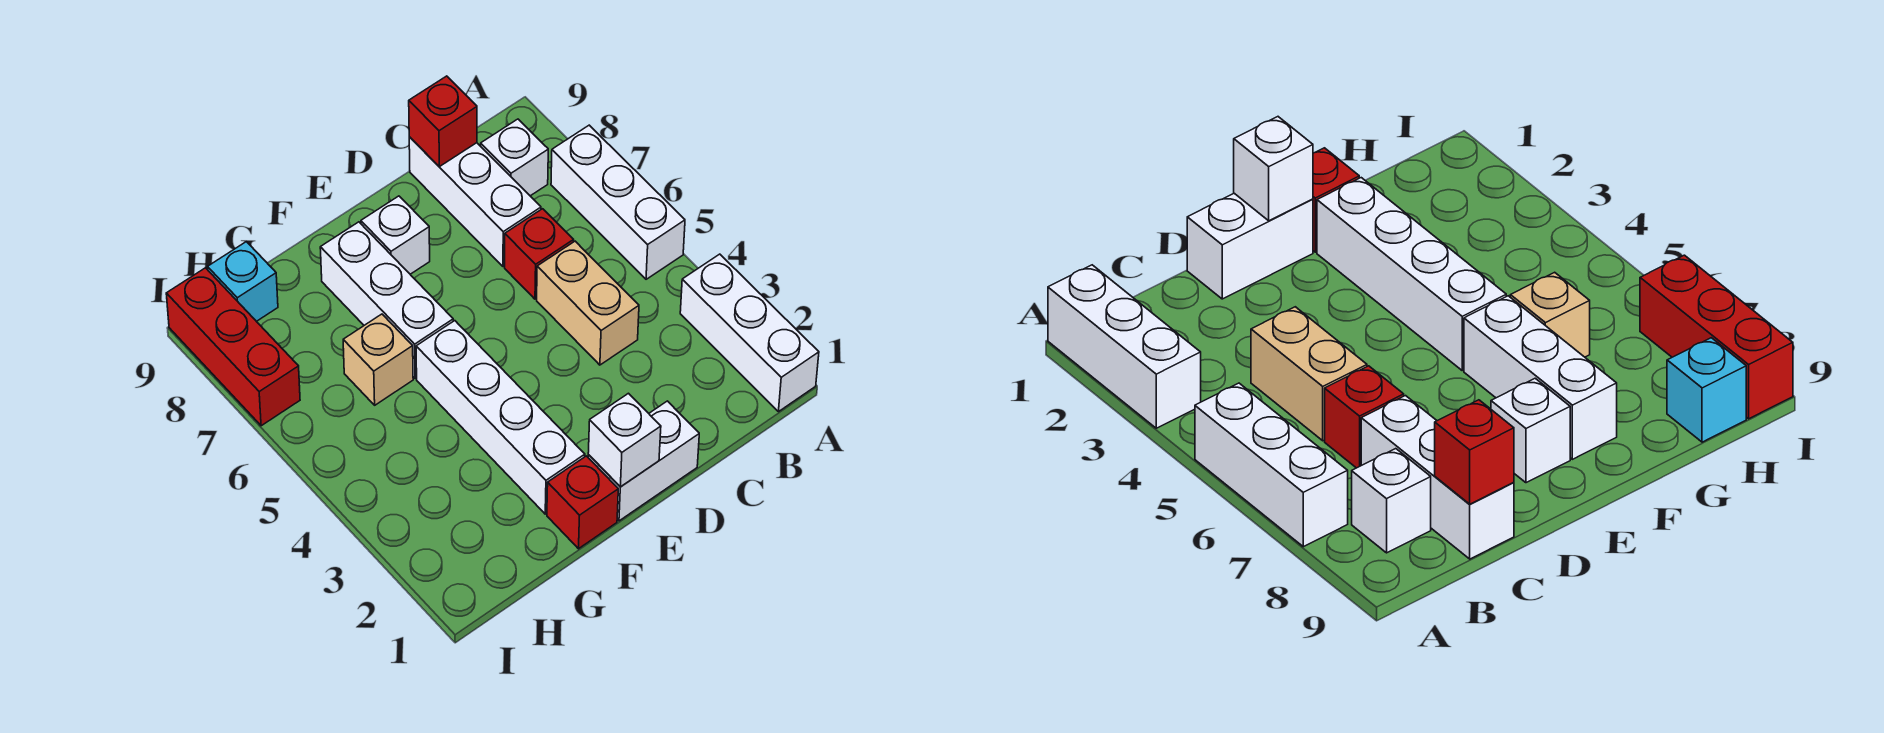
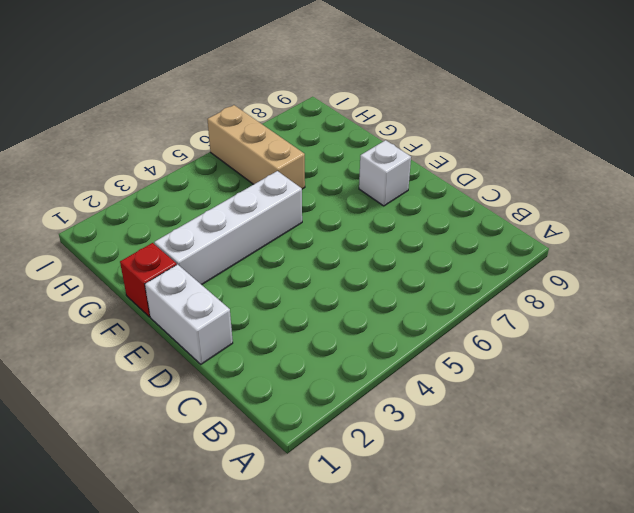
tan 1x3 brick [207,105,305,189] -> tan 1x1 brick [343,314,413,405]
none -> white 1x3 brick [680,254,819,412]
none -> white 1x3 brick [551,125,685,279]
none -> white 1x1 brick [481,119,548,196]

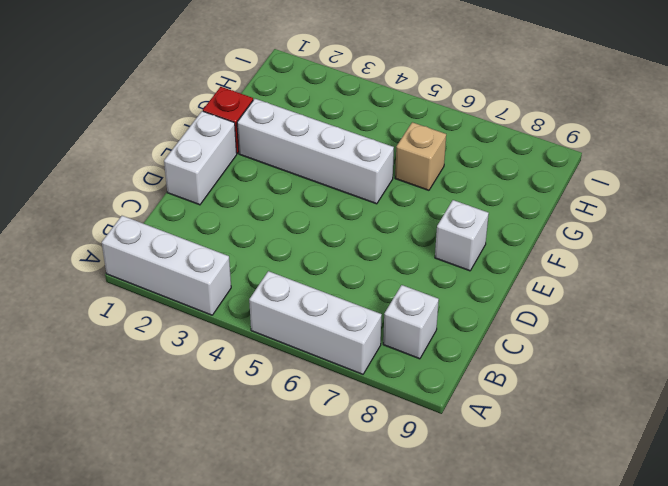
none -> tan 1x2 brick [537,241,639,365]
none -> red 1x1 brick [505,209,573,299]
none -> white 1x3 brick [409,137,541,267]

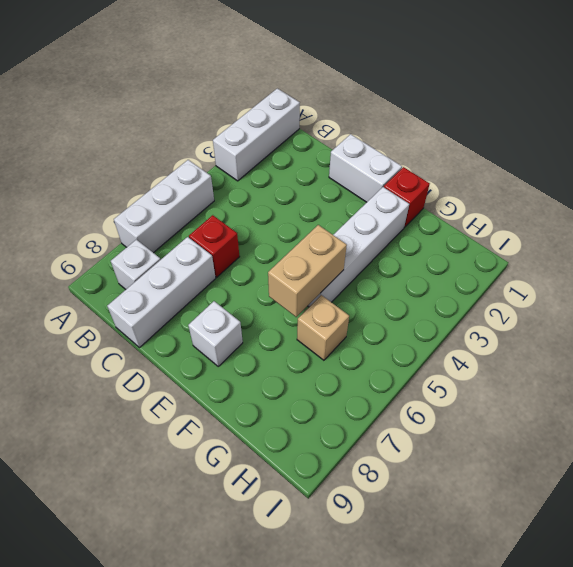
tan 1x2 brick [268,225,347,317] -> tan 1x2 brick moved to [537,241,639,365]
none -> white 1x3 brick [320,222,453,379]
none -> cyan 1x1 brick [208,242,278,321]
none -> red 1x3 brick [166,268,300,426]

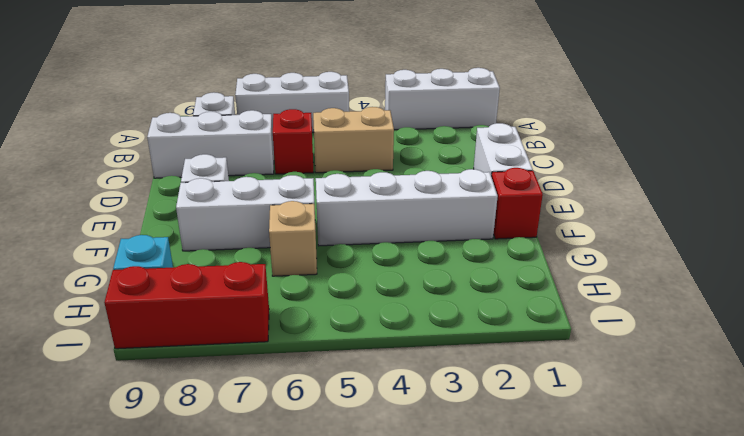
none -> red 1x1 brick [409,76,477,167]
none -> white 1x1 brick [588,393,661,487]

